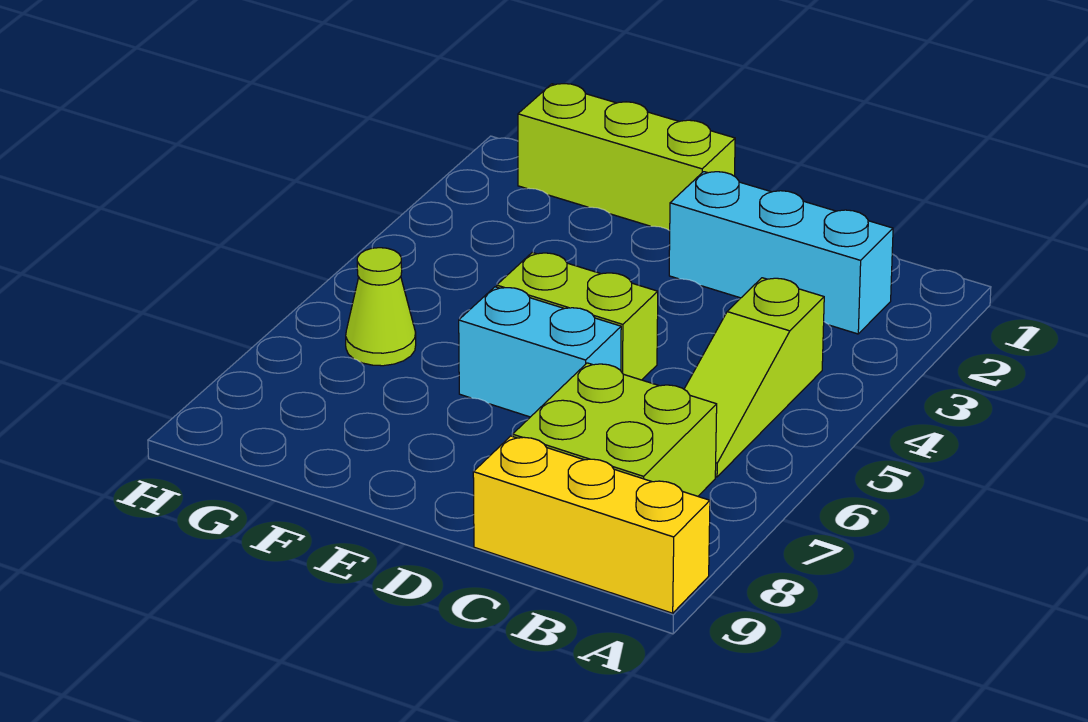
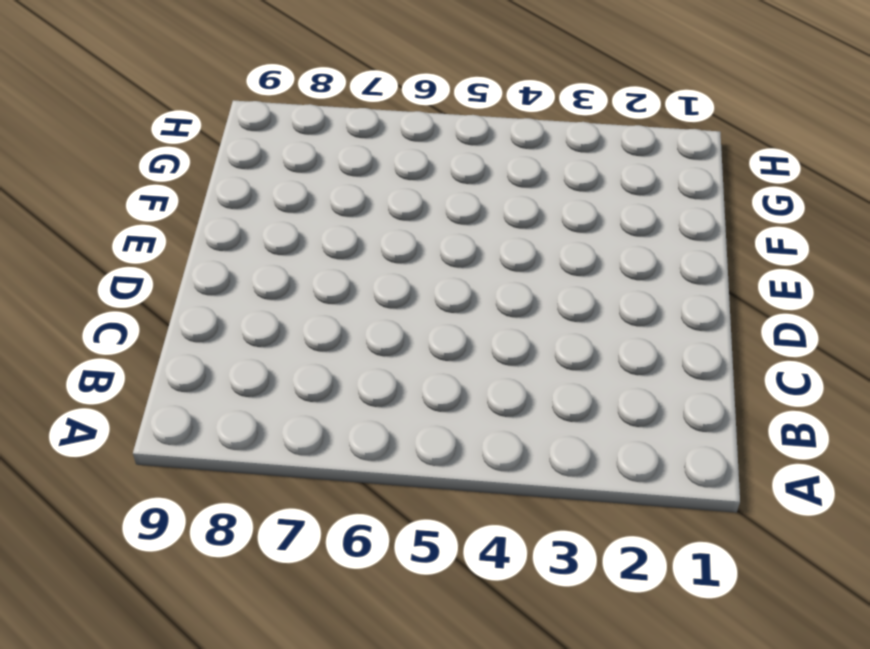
none -> yellow 1x3 brick [473,436,710,613]
none -> cyan 1x3 brick [669,172,893,334]

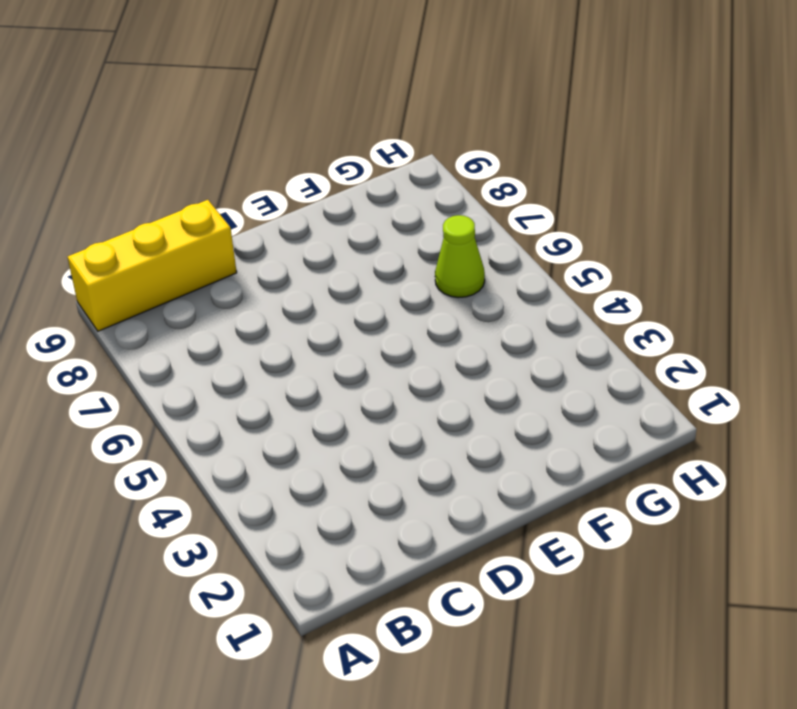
none -> cyan 1x3 brick [669,172,893,334]
none -> lime 1x3 slope [684,278,824,477]

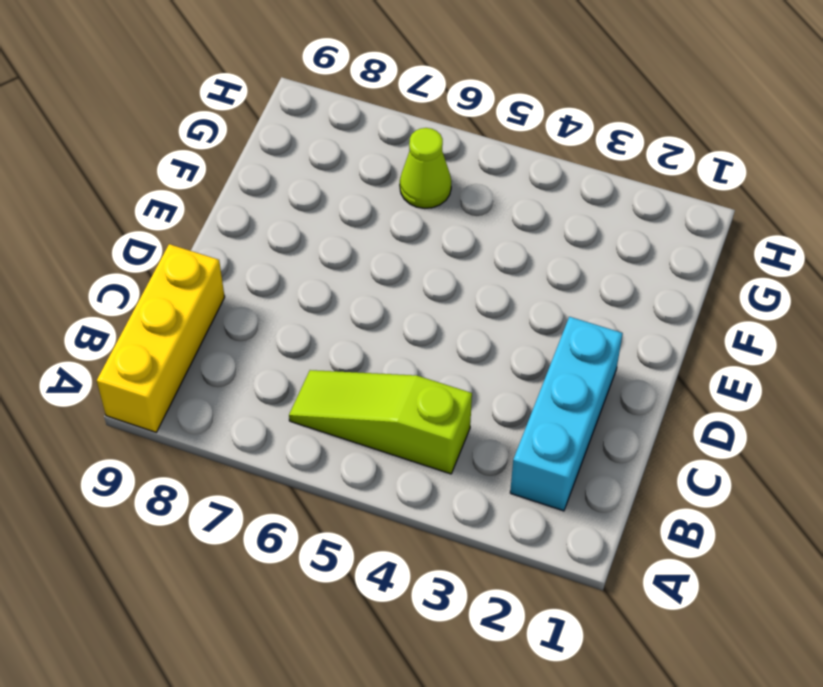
none -> lime 2x2 brick [513,363,717,496]
none -> lime 1x2 brick [497,252,658,380]

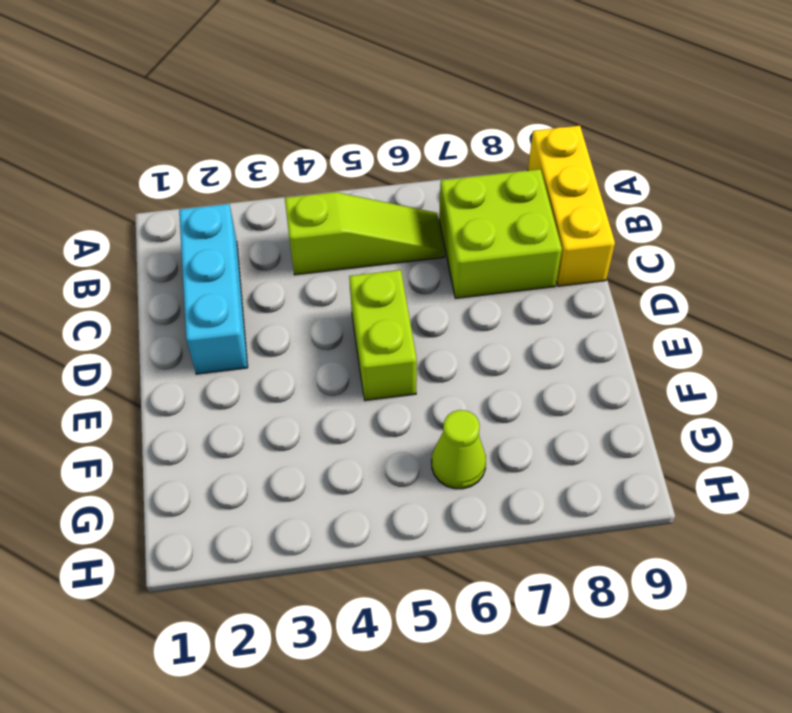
none -> cyan 1x2 brick [459,287,621,417]
none -> lime 1x3 brick [518,84,735,231]

